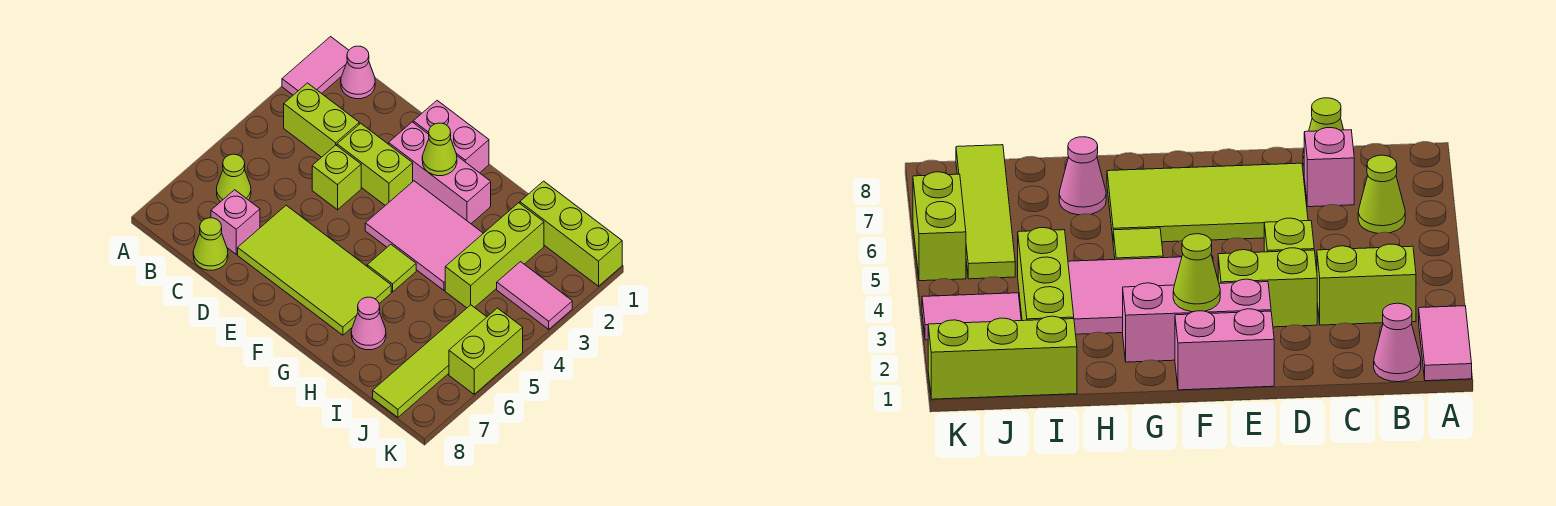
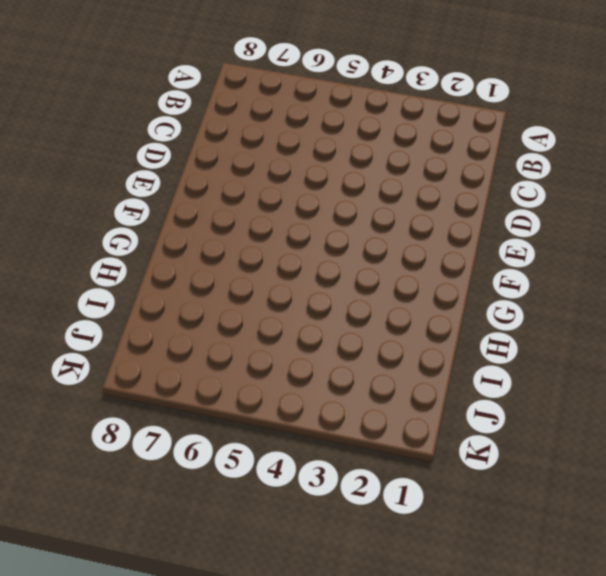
none -> pink 1x2 tile [282,37,349,95]
none -> pink 1x1 cone [341,46,375,99]
none -> lime 1x2 brick [284,83,359,157]

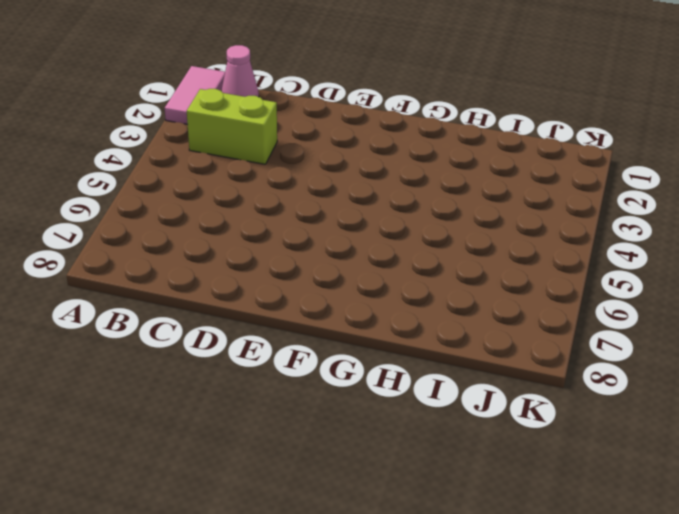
none -> lime 1x1 cone [217,154,251,202]
none -> pink 1x1 brick [211,190,260,254]
none -> lime 1x1 cone [193,218,228,270]

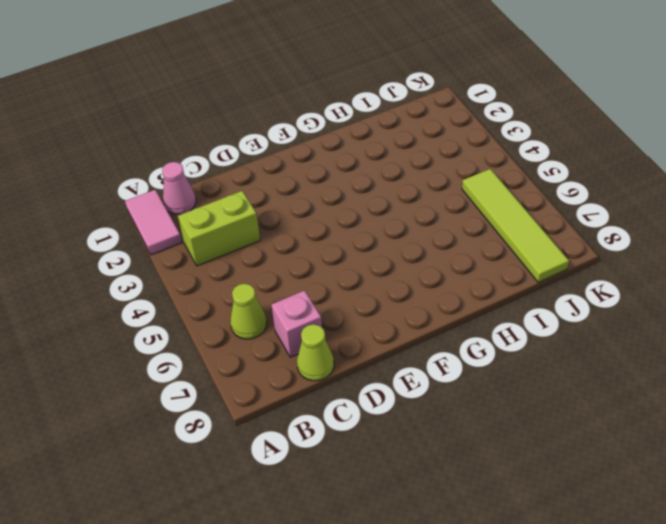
none -> lime 1x2 brick [337,123,413,205]
none -> lime 1x1 brick [312,145,361,210]
none -> lime 2x4 tile [238,205,391,335]

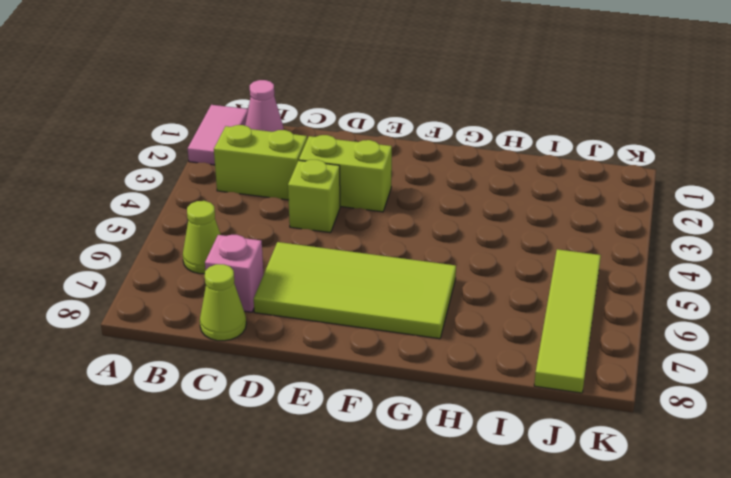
none -> pink 1x2 brick [413,101,489,173]
none -> pink 1x3 brick [389,122,491,224]
none -> pink 2x3 tile [365,181,483,290]

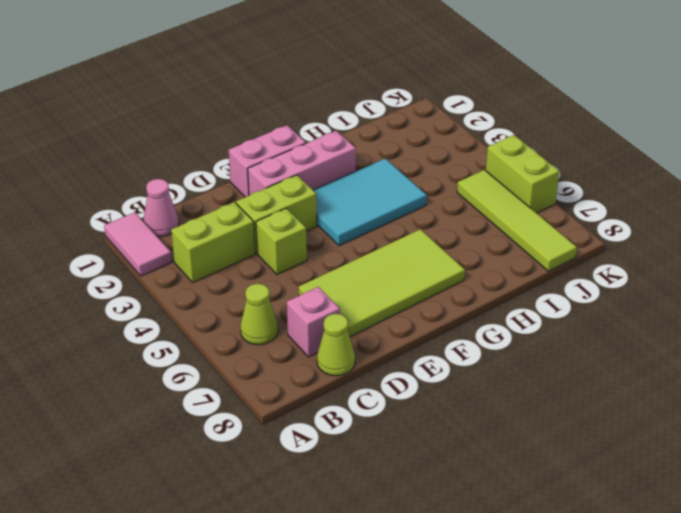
cyan 2x3 tile [313,158,427,246] -> pink 2x3 tile [365,181,483,290]
none -> lime 1x1 tile [367,244,416,292]
none -> pink 1x1 cone [351,297,386,350]
none -> lime 1x3 brick [520,181,622,286]

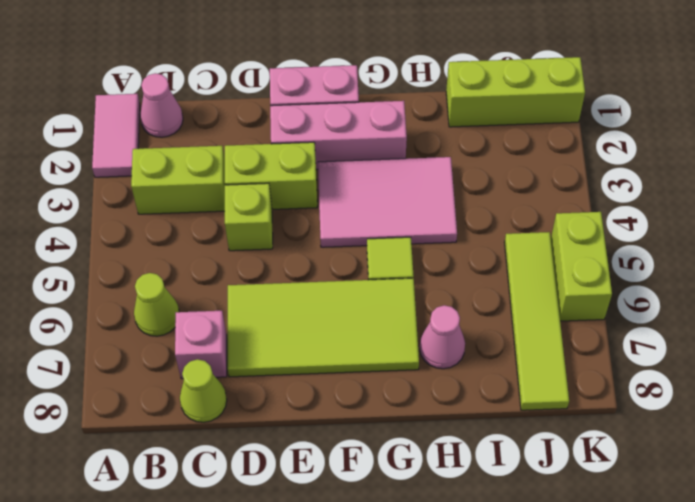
none -> lime 1x3 brick [445,203,544,308]
none -> pink 1x2 tile [497,262,572,329]
none -> lime 1x1 cone [422,123,457,176]

